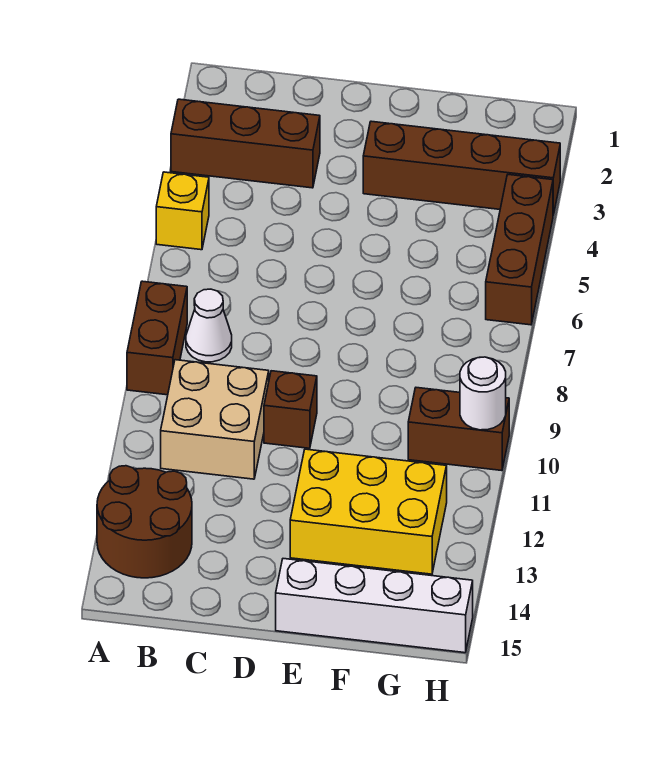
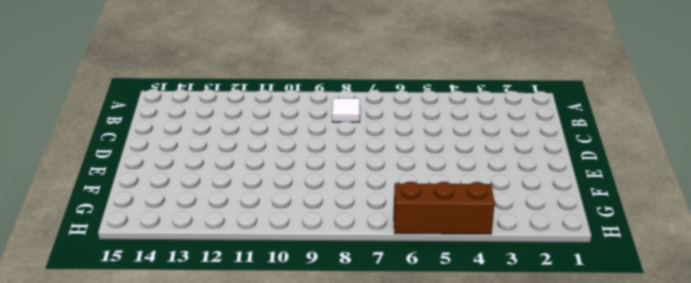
white 1x1 tile [332,98,360,122] -> white 1x1 cone [186,289,232,362]
none -> brown 1x3 brick [171,99,320,188]
none -> yellow 1x1 brick [156,172,209,250]
none -> brown 1x2 brick [127,281,187,395]

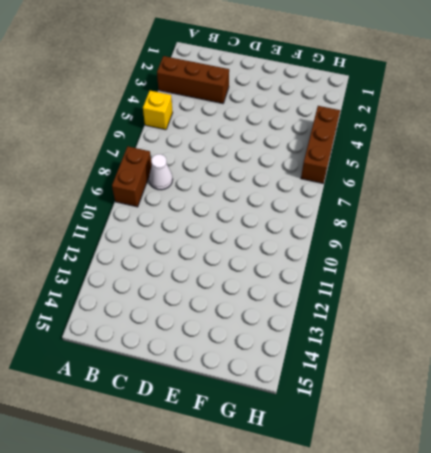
none -> brown 2x2 round brick [97,466,192,578]
none -> tan 2x2 brick [161,360,269,479]
none -> brown 1x1 brick [264,371,317,448]

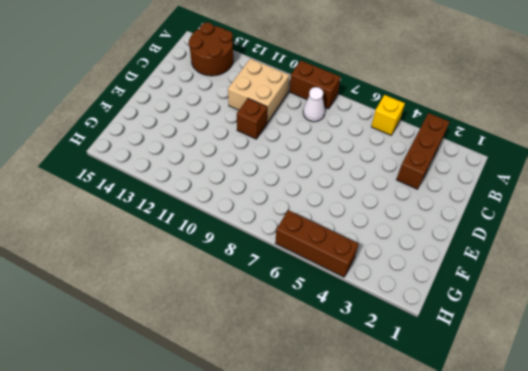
none -> brown 1x4 brick [363,121,560,215]
none -> yellow 2x3 brick [290,449,447,574]
none -> white 1x4 brick [276,559,473,653]

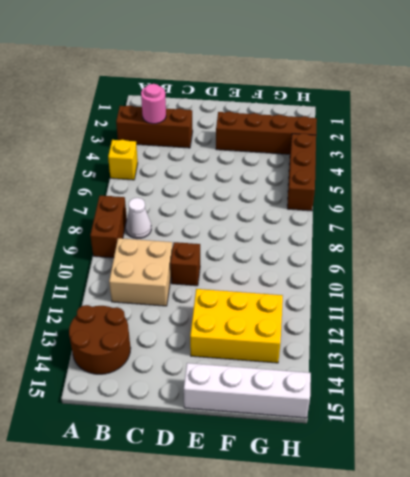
pink 1x1 round brick [141,84,166,124] -> none
none -> brown 1x2 brick [408,388,509,471]
none -> white 1x1 round brick [460,357,506,430]

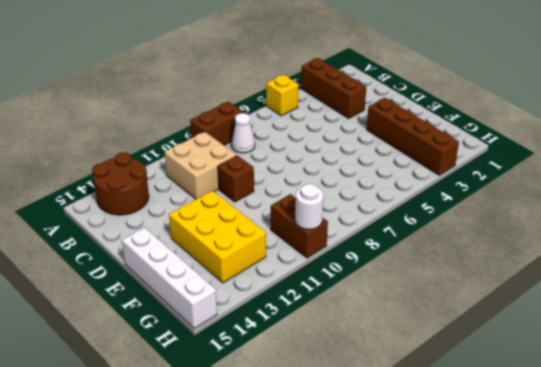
none -> brown 1x3 brick [486,175,553,325]

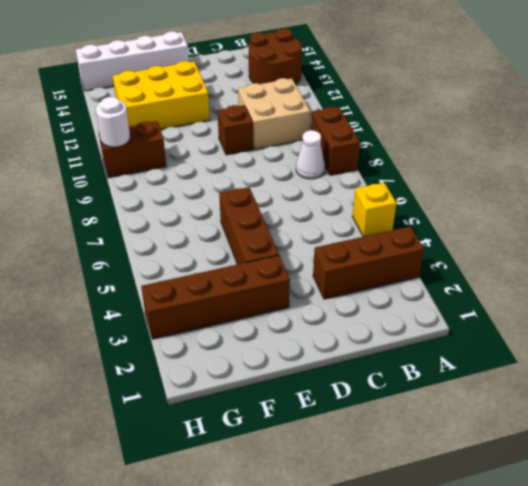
brown 1x3 brick [219,187,279,264] -> brown 1x3 brick moved to [486,175,553,325]

